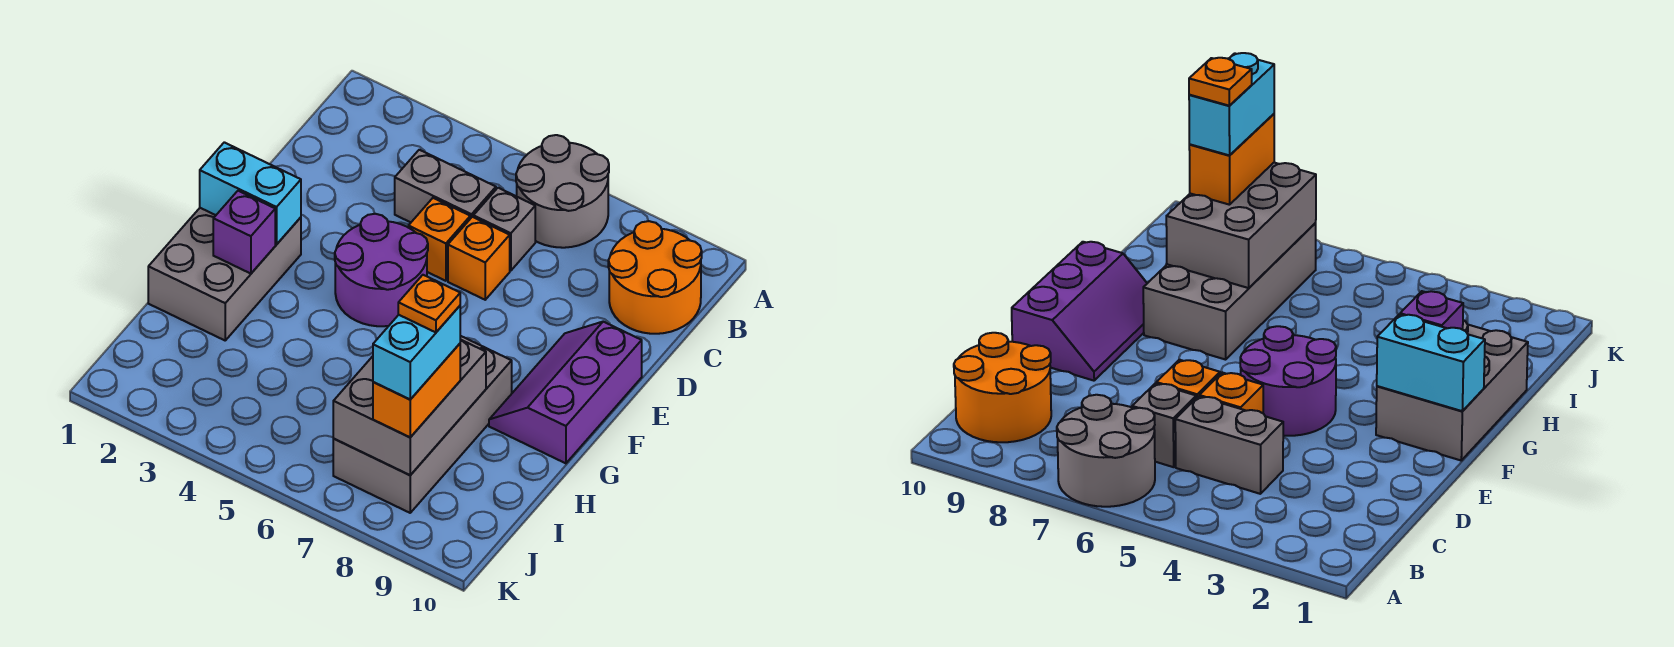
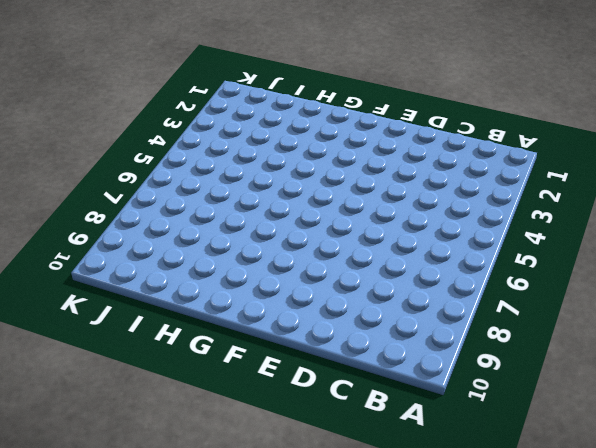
none -> grey 2x2 round brick [516,135,609,248]
none -> orange 2x2 round brick [608,221,702,334]
none -> grey 1x2 brick [395,150,496,222]

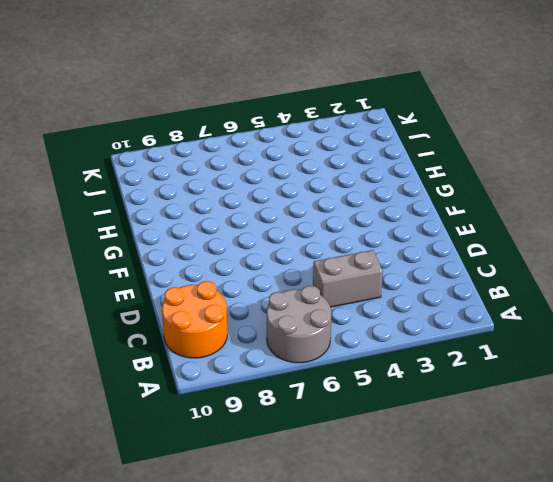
none -> grey 1x1 brick [473,188,535,271]
none -> orange 1x1 brick [408,198,470,281]
none -> orange 1x1 brick [448,217,510,300]

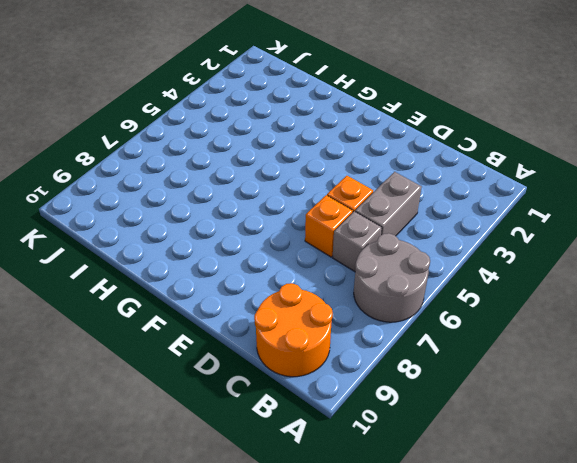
none -> purple 2x2 round brick [335,214,428,326]
none -> purple 2x3 slope [489,322,642,463]
none -> grey 2x3 brick [148,208,301,340]

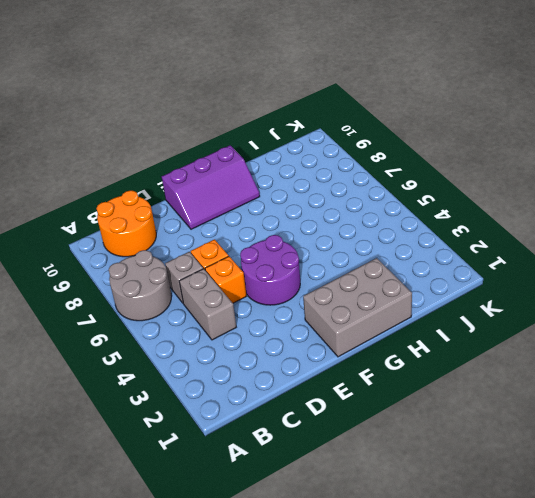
none -> grey 2x4 brick [333,336,512,513]
none -> cyan 1x2 brick [200,142,301,244]
none -> purple 1x1 brick [213,191,275,274]

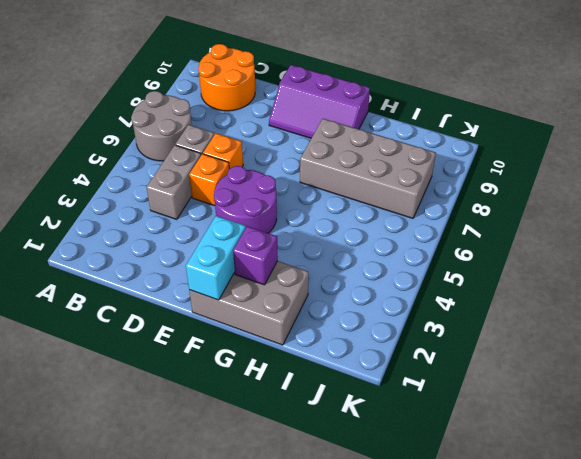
none -> grey 2x3 brick [333,339,486,475]
none -> orange 1x2 brick [373,344,460,437]
none -> cyan 1x2 brick [373,306,460,399]

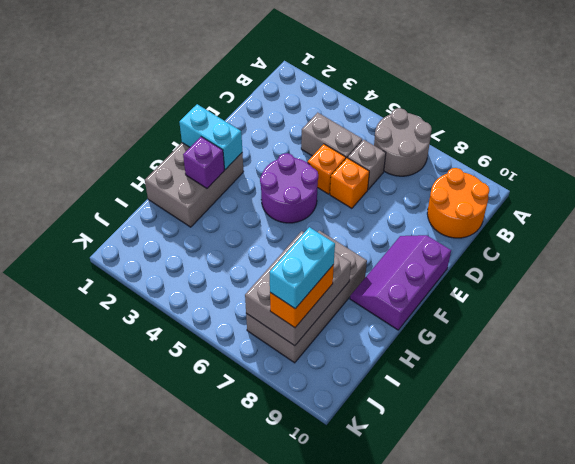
none -> orange 1x1 plate [398,275,460,332]

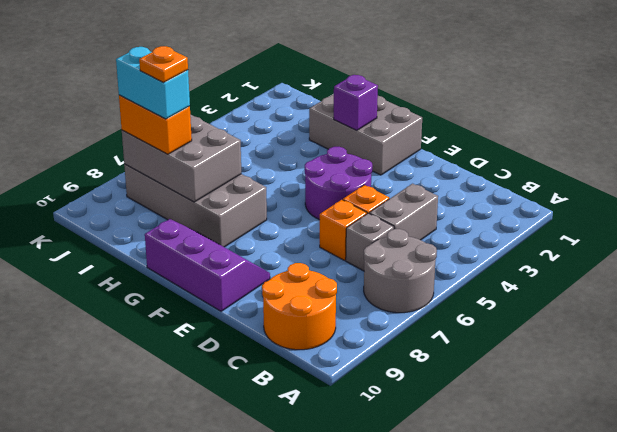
none -> cyan 1x2 brick [200,142,301,244]

